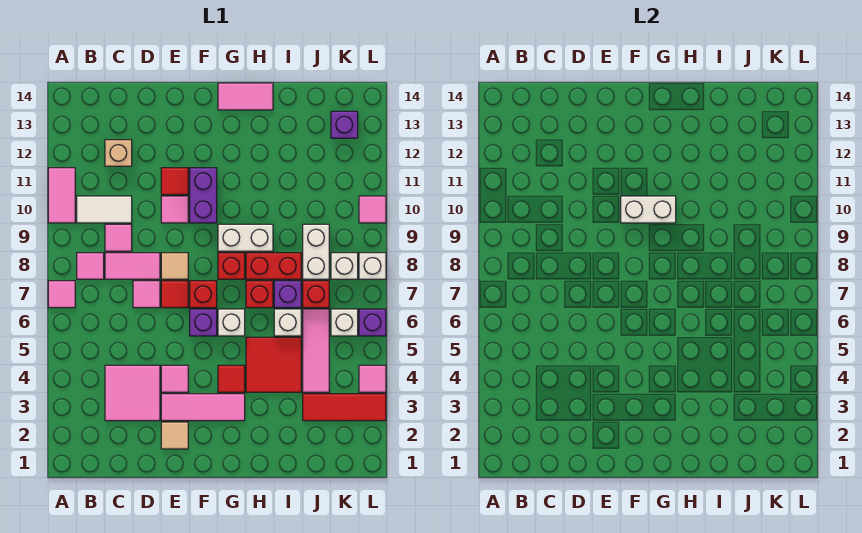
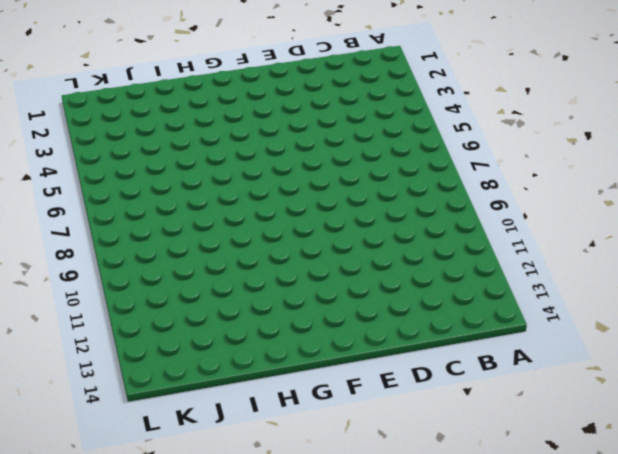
none -> pink 1x1 tile [48,281,75,308]
none -> pink 1x2 tile [48,168,75,223]
none -> pink 1x1 tile [77,253,104,279]
none -> white 1x2 tile [77,196,132,223]

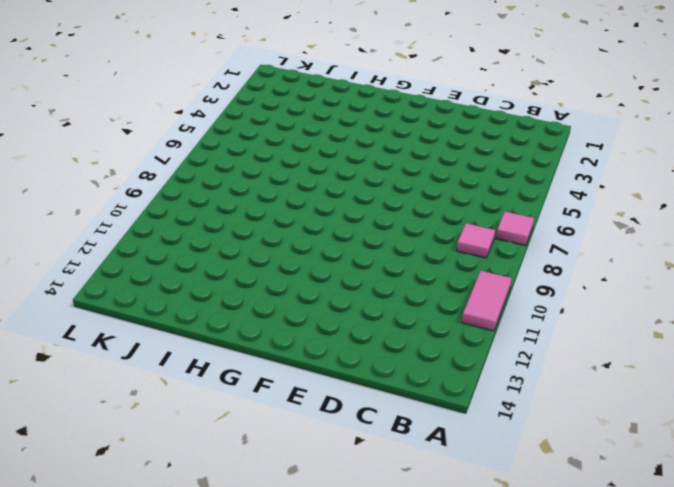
none -> white 1x2 tile [77,196,132,223]
none -> pink 2x2 tile [105,365,160,421]
none -> pink 1x2 tile [105,253,160,279]
none -> pink 1x1 tile [105,224,132,251]

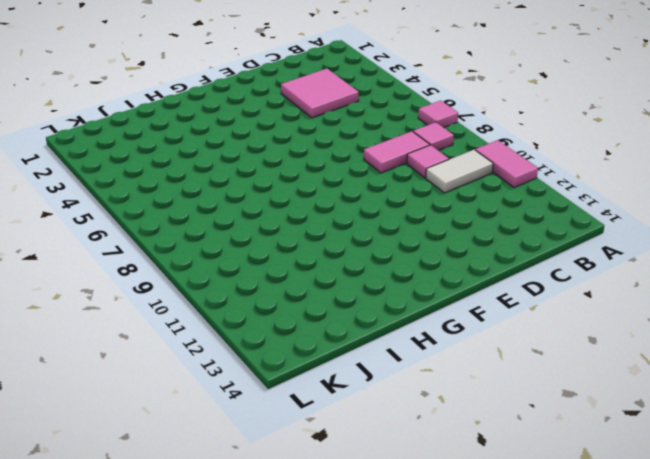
none -> tan 1x1 brick [105,140,132,166]
none -> pink 1x1 tile [133,281,160,308]
none -> tan 1x1 tile [161,422,188,449]
none -> pink 1x3 tile [161,394,245,421]

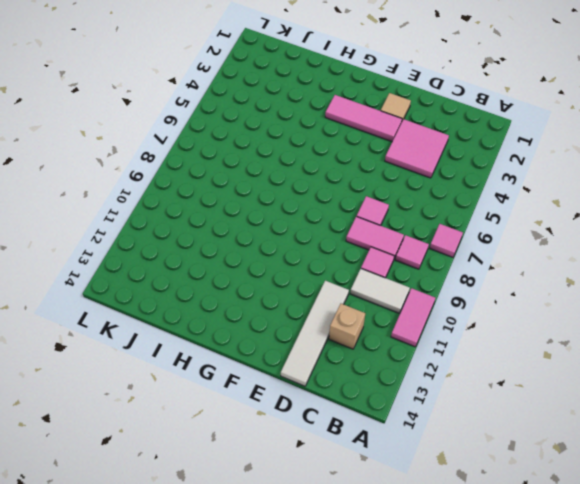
white 1x4 tile [281,281,349,386] -> none
none -> pink 1x1 tile [161,365,188,392]
none -> red 1x1 tile [161,281,188,308]
none -> tan 1x1 tile [161,253,188,279]
none -> pink 1x1 tile [161,196,188,223]

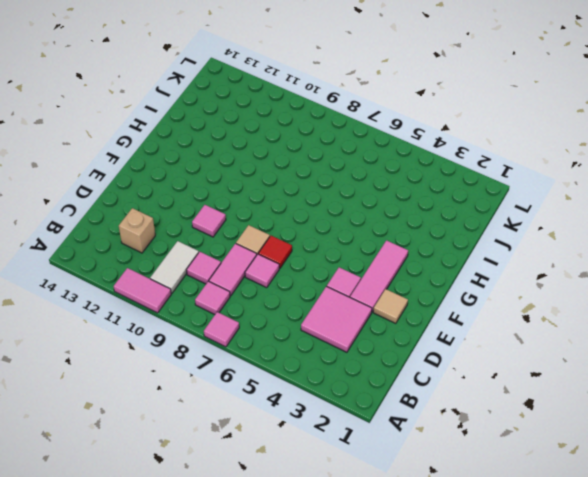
none -> red 1x1 tile [161,168,188,195]
none -> purple 1x1 brick [190,309,217,336]
none -> red 1x1 brick [190,281,217,308]
none -> purple 1x2 brick [190,168,217,223]

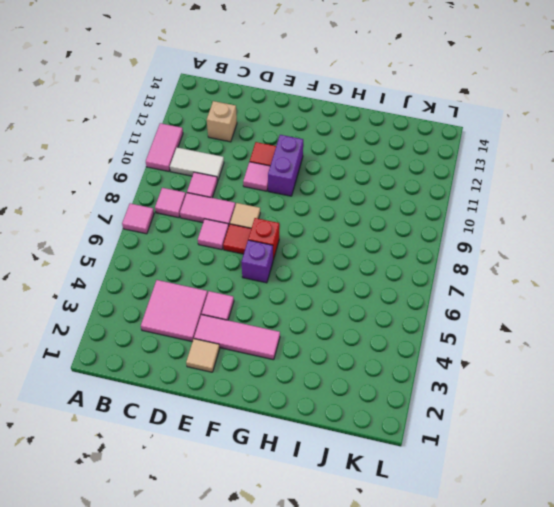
none -> red 1x1 tile [218,365,245,392]
none -> white 1x1 brick [218,309,245,336]
none -> red 1x1 brick [218,253,245,279]
none -> white 1x2 brick [218,224,273,251]

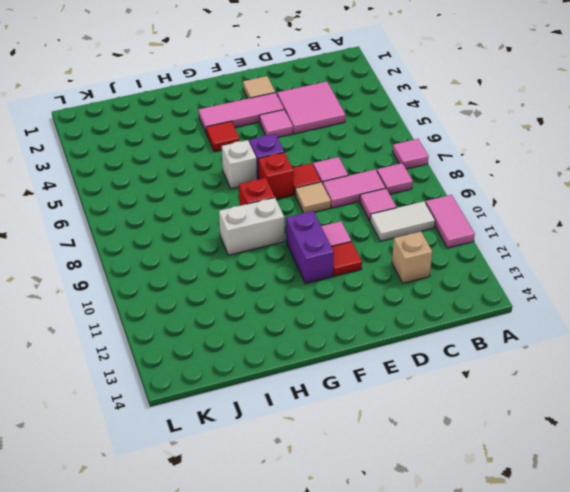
none -> pink 1x2 tile [218,83,273,110]
none -> red 2x2 tile [246,337,301,392]
none -> red 1x1 brick [246,281,273,308]
none -> red 1x2 brick [246,253,301,279]

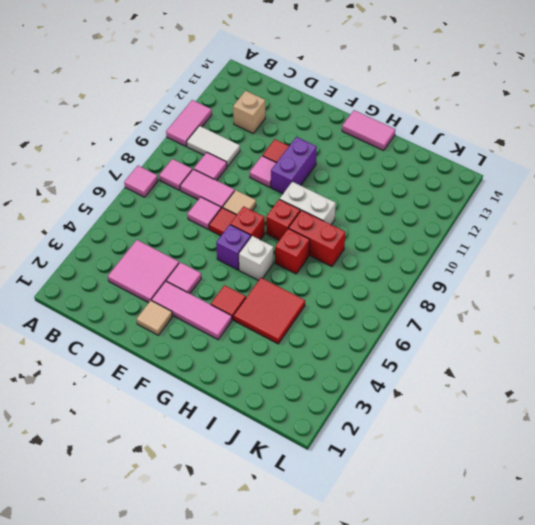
none -> white 1x1 brick [274,309,301,336]
none -> purple 1x1 brick [274,281,301,308]
none -> red 1x3 tile [303,394,386,421]
none -> pink 1x3 tile [303,309,329,392]

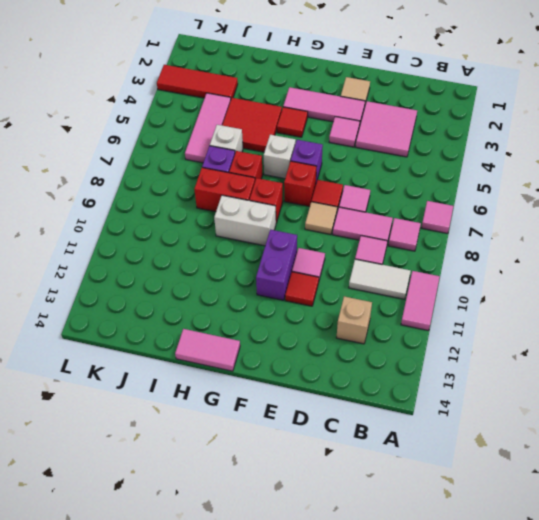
none -> red 1x1 brick [303,281,329,308]
none -> white 1x2 brick [303,224,329,279]
none -> white 1x1 brick [331,309,358,336]
none -> white 1x1 brick [331,253,358,279]

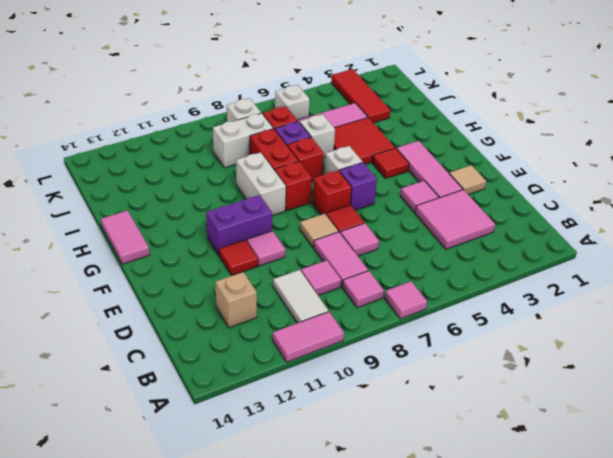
none -> purple 1x1 brick [331,111,358,138]
none -> pink 1x1 tile [359,365,386,392]
none -> purple 1x1 brick [359,309,386,336]
none -> white 1x1 brick [359,253,386,279]

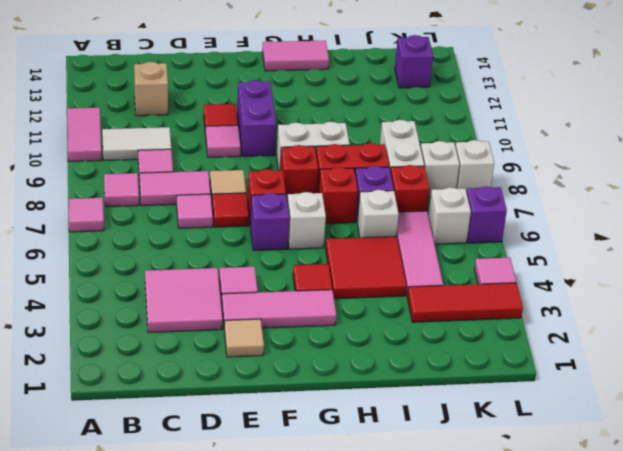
none -> pink 1x1 tile [359,196,386,223]
none -> white 1x2 brick [621,196,676,223]

